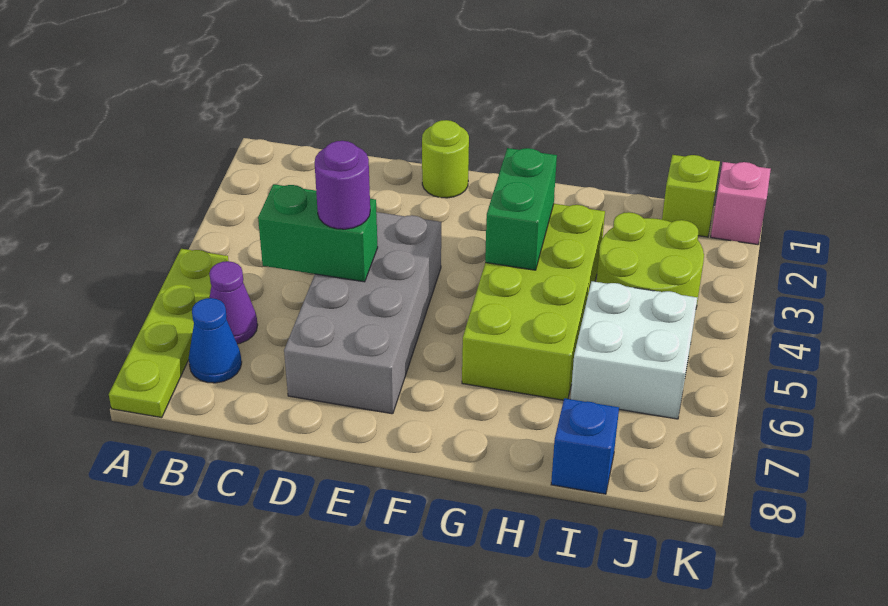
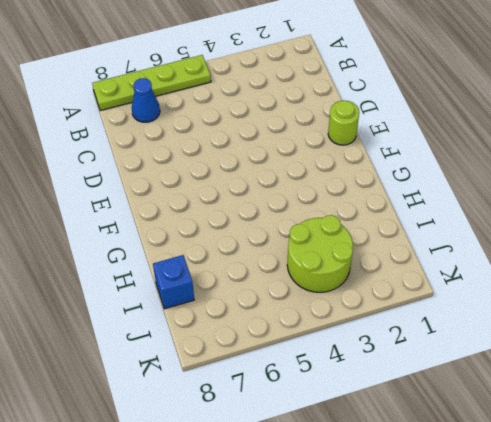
none -> purple 1x1 cone [209,261,258,344]
none -> grey 2x4 brick [284,212,441,414]
none -> lime 2x4 brick [462,204,605,400]

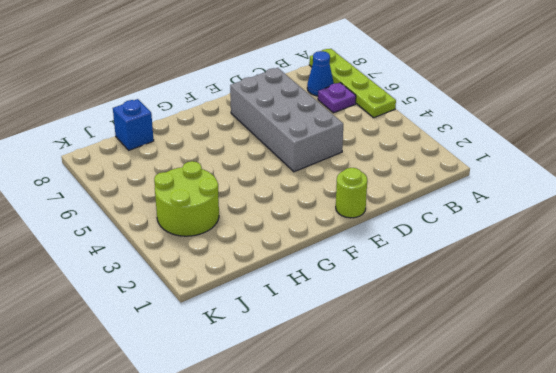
purple 1x1 plate [318,83,356,113] -> purple 1x1 cone [209,261,258,344]
none -> lime 2x4 brick [462,204,605,400]
none -> white 2x2 brick [571,281,697,419]
none -> lime 1x1 brick [662,155,720,237]

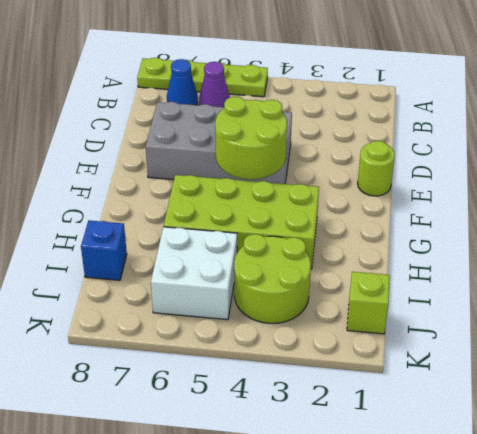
lime 2x2 round brick [215,97,287,179] -> none
none -> pink 1x1 brick [711,162,771,245]
none -> green 1x2 brick [258,184,378,282]
none -> green 1x2 brick [485,148,557,270]

